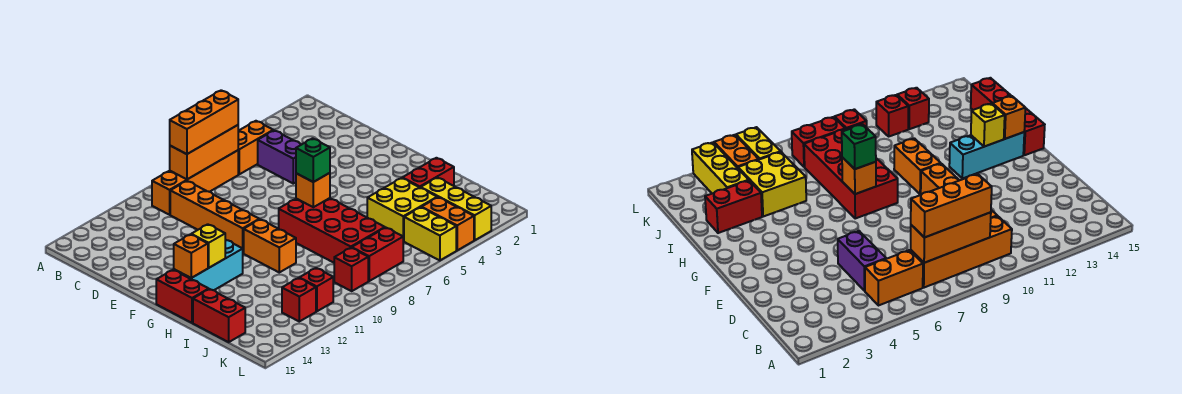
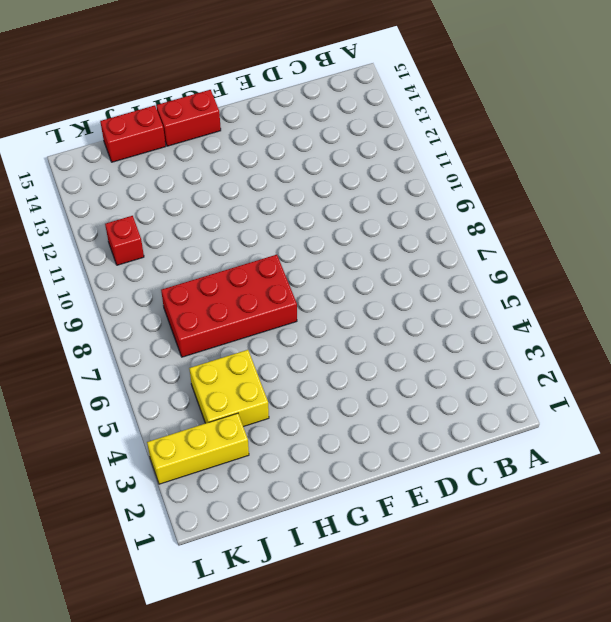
none -> orange 1x2 brick [238,121,273,174]
none -> orange 1x4 brick [152,150,238,215]
none -> purple 1x2 brick [258,130,301,183]

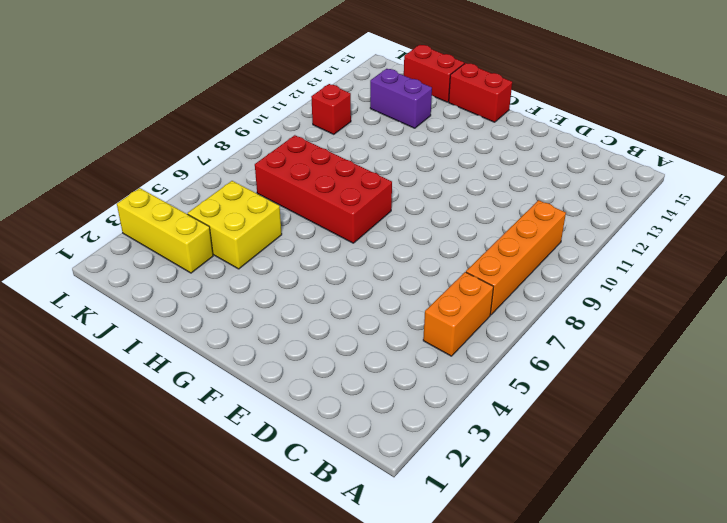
purple 1x2 brick [370,69,432,128] -> purple 1x2 brick moved to [258,130,301,183]
none -> orange 1x4 brick [170,181,259,253]
none -> orange 1x2 brick [244,219,296,272]
none -> cyan 1x3 brick [174,240,243,290]

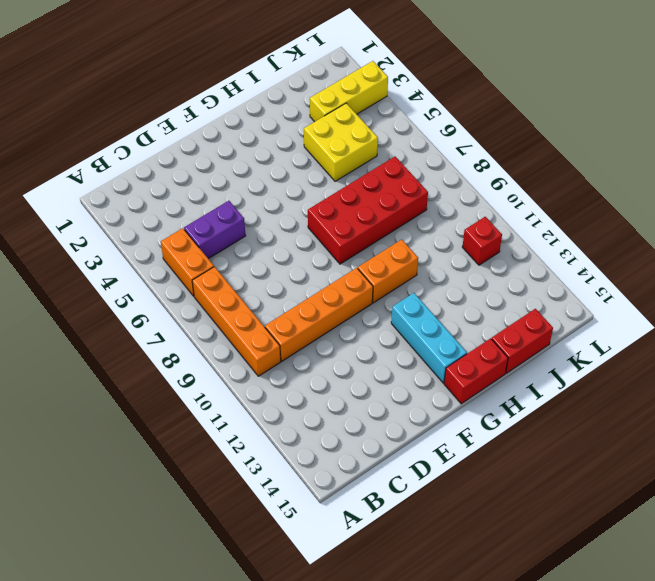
none -> red 1x2 brick [402,158,454,188]
none -> orange 1x2 brick [422,197,474,250]
none -> yellow 1x2 brick [404,207,456,261]

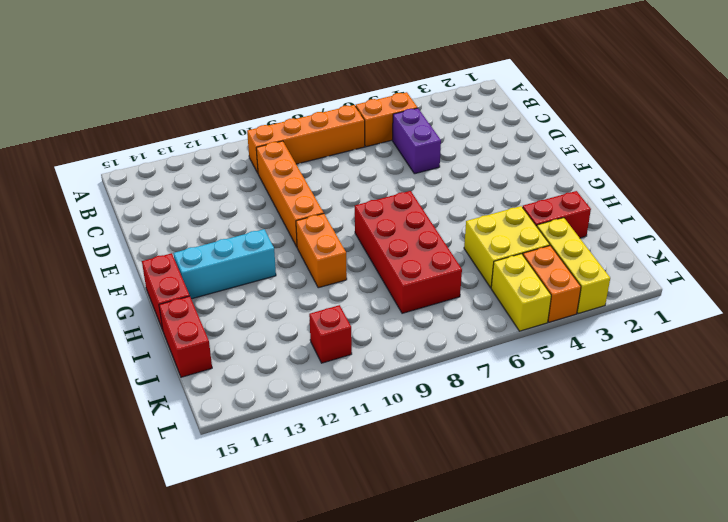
none -> red 1x2 brick [352,228,403,281]
none -> red 1x1 brick [334,248,368,291]
none -> red 1x1 brick [282,278,316,321]

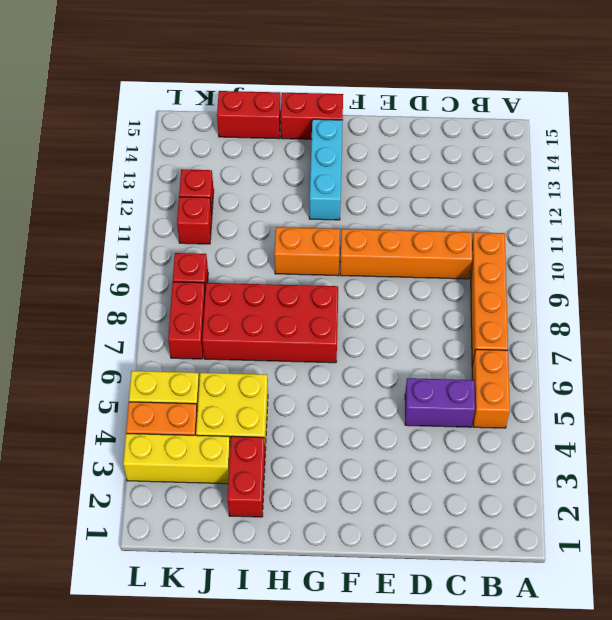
none -> orange 1x3 brick [170,125,238,179]
none -> orange 1x1 brick [296,173,330,207]
none -> yellow 1x1 brick [191,224,225,268]

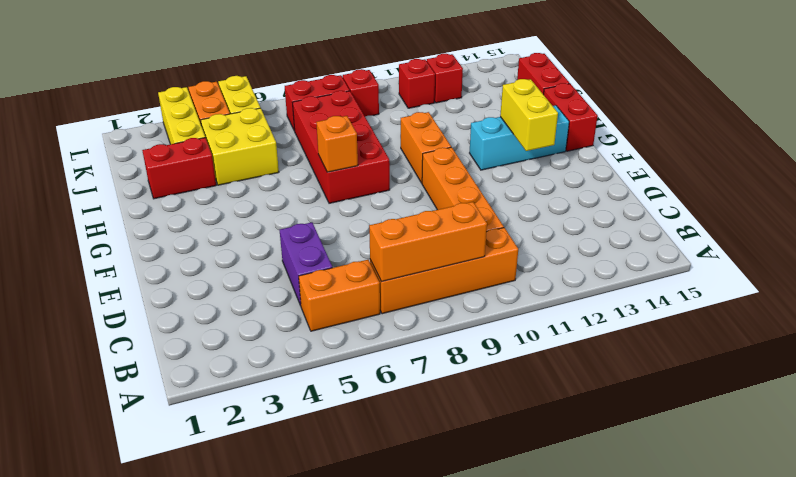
yellow 1x2 brick [500,79,558,151] -> yellow 1x1 brick [191,224,225,268]
none -> orange 1x1 brick [174,234,208,278]
none -> orange 1x3 brick [170,90,238,154]
none -> green 1x1 brick [296,138,330,182]

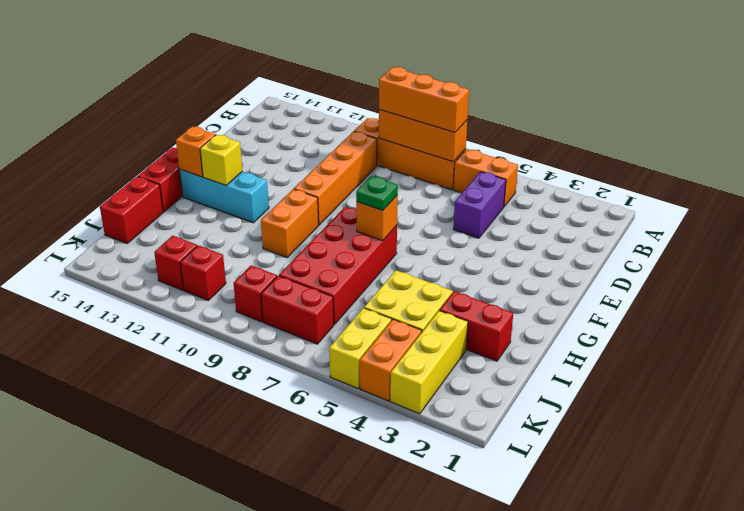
green 1x1 plate [356,176,398,210] -> green 1x1 brick [296,138,330,182]

